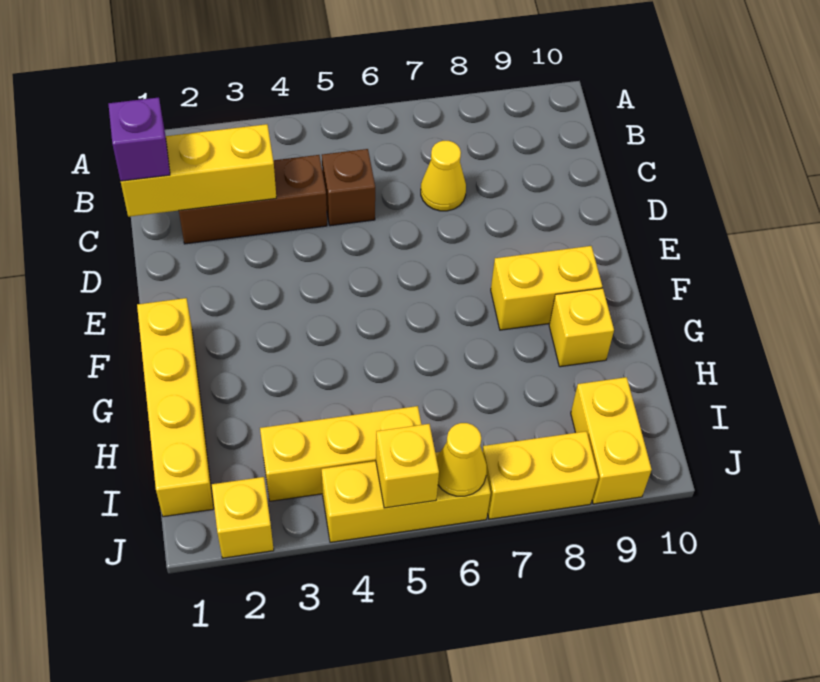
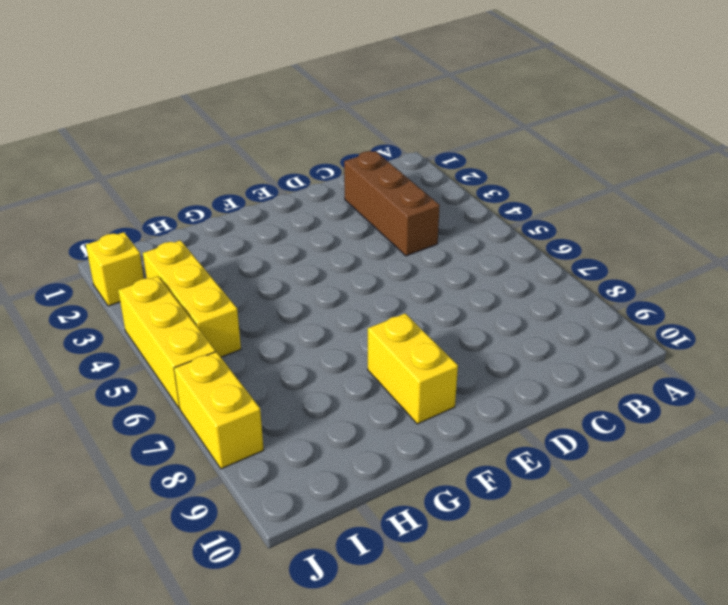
none -> brown 1x1 brick [322,149,375,226]
none -> yellow 1x1 cone [421,141,466,211]
none -> yellow 1x4 brick [137,298,214,517]

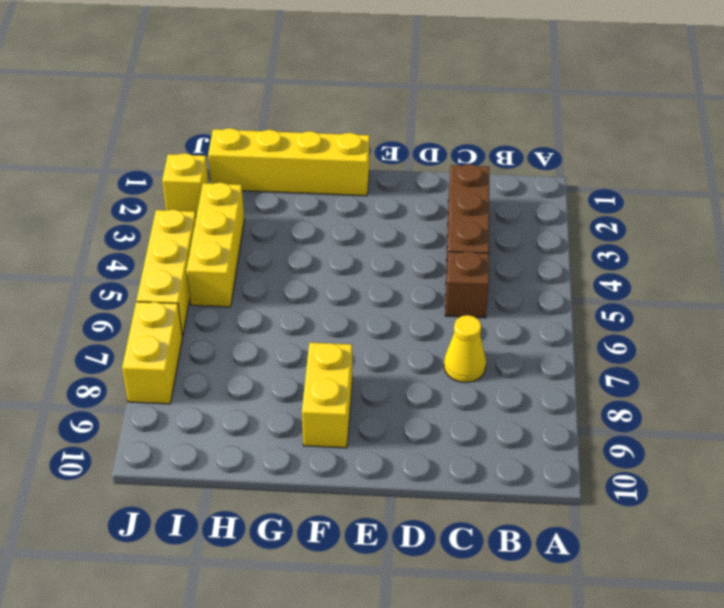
none -> yellow 1x1 brick [549,288,614,367]
none -> yellow 1x2 brick [571,377,652,504]
none -> yellow 1x3 brick [121,124,276,217]

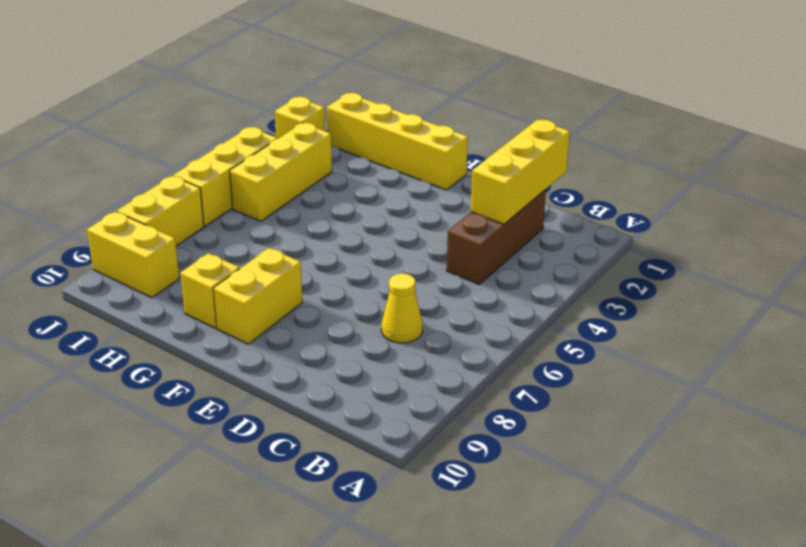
none -> brown 1x1 brick [322,149,375,226]
none -> yellow 1x1 brick [376,424,439,508]
none -> yellow 1x1 cone [436,423,487,496]

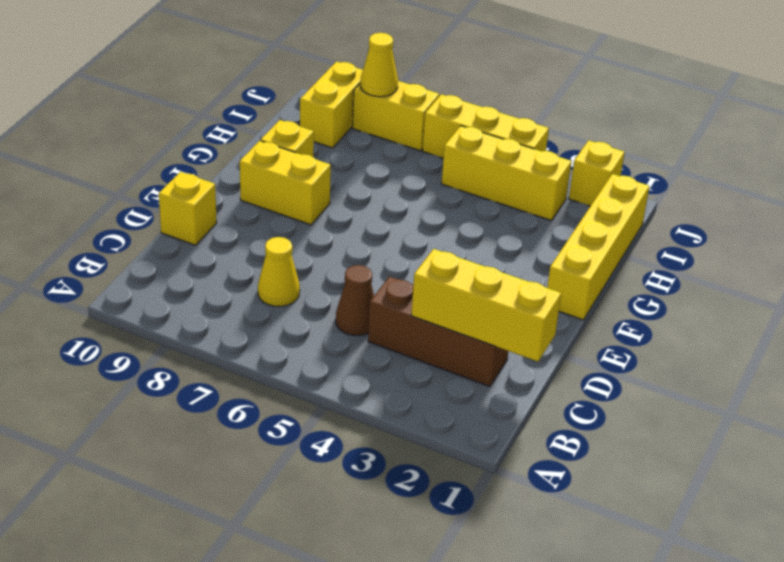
brown 1x1 cone [336,265,374,336] -> brown 1x1 brick [322,149,375,226]
yellow 1x1 brick [159,172,217,245] -> yellow 1x1 brick moved to [376,424,439,508]
yellow 1x1 cone [361,33,398,97] -> yellow 1x1 cone moved to [436,423,487,496]
none -> purple 1x1 brick [108,97,170,181]

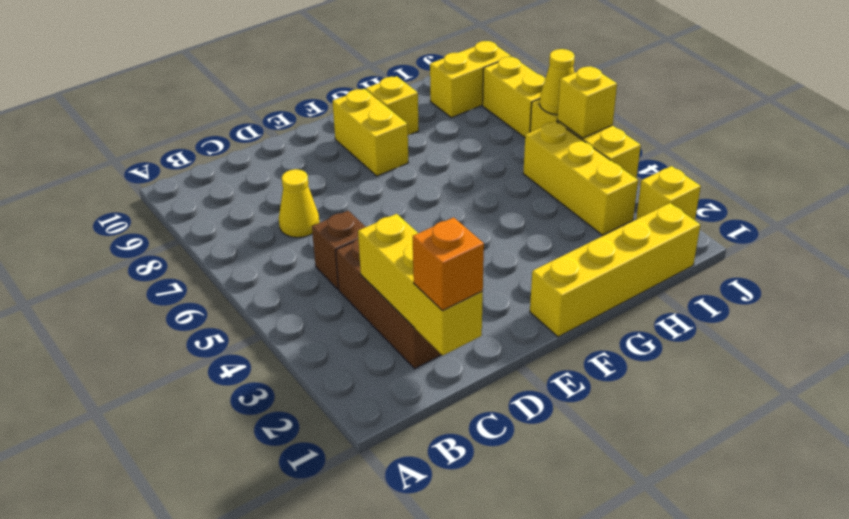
orange 1x1 brick [413,217,484,310] -> purple 1x1 brick [108,97,170,181]

